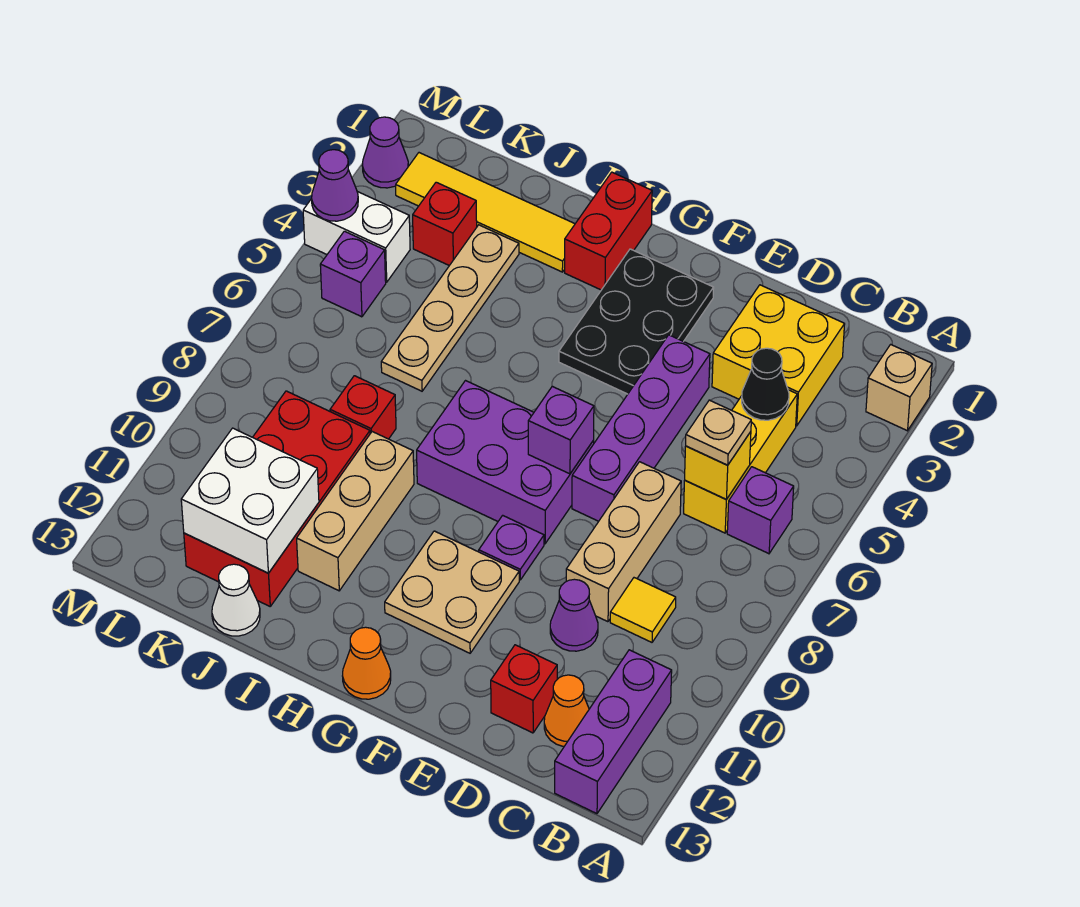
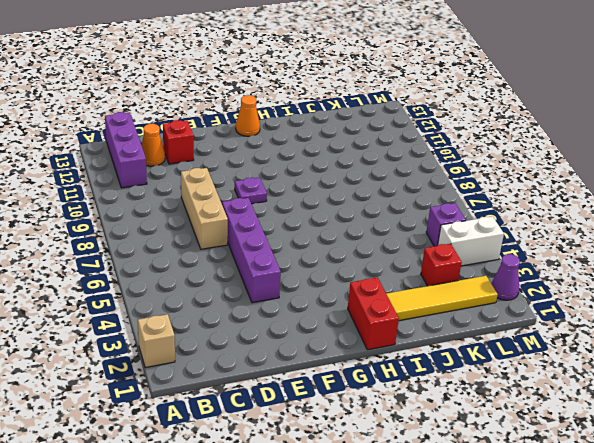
none -> purple 1x1 brick [727,467,794,554]
none -> yellow 2x2 brick [712,285,845,426]
none -> yellow 1x3 brick [684,390,797,533]
none -> yellow 1x1 tile [610,578,676,642]

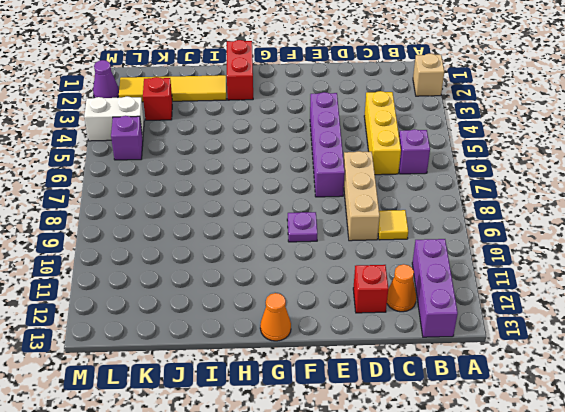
none -> yellow 2x2 brick [712,285,845,426]
none -> purple 1x1 cone [550,579,598,651]
none -> black 2x3 plate [559,249,714,394]
none -> purple 2x3 brick [417,381,594,544]

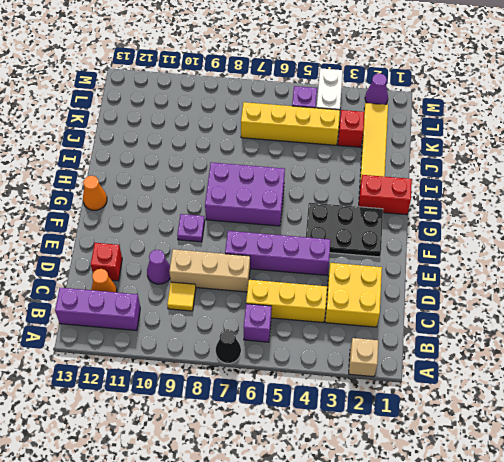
black 1x1 cone [216,329,241,363] -> black 1x1 cone moved to [742,348,789,420]
purple 2x3 brick [205,162,285,226] -> purple 2x3 brick turned to [417,381,594,544]
yellow 1x4 brick [241,102,340,145] -> none
none -> tan 2x2 plate [385,531,519,653]
none -> tan 1x3 brick [297,432,414,591]
none -> tan 1x4 plate [381,225,519,391]
none -> red 1x1 brick [330,376,396,439]

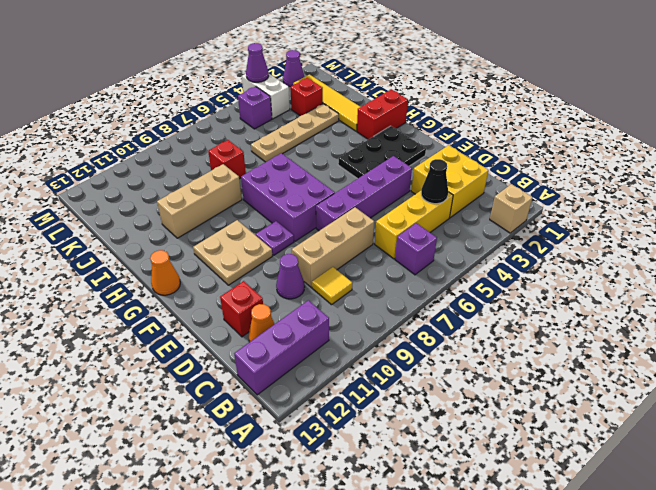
none -> red 2x4 brick [184,391,370,606]
none -> white 1x1 cone [212,564,260,636]
none -> yellow 1x1 brick [685,432,751,499]
none -> purple 1x1 brick [528,386,594,474]

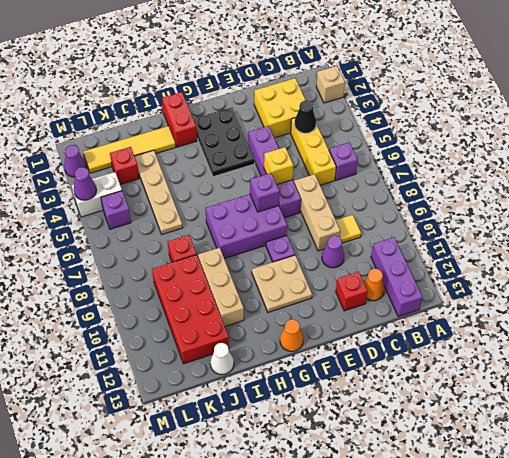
yellow 1x1 brick [264,147,293,185] -> yellow 1x1 brick moved to [685,432,751,499]
none -> white 2x2 brick [181,428,319,573]
none -> tan 1x1 plate [686,400,751,465]

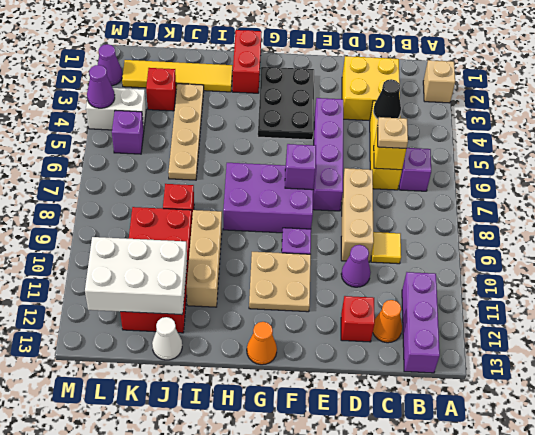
white 2x3 brick [85,237,187,315] -> white 2x2 brick [181,428,319,573]

